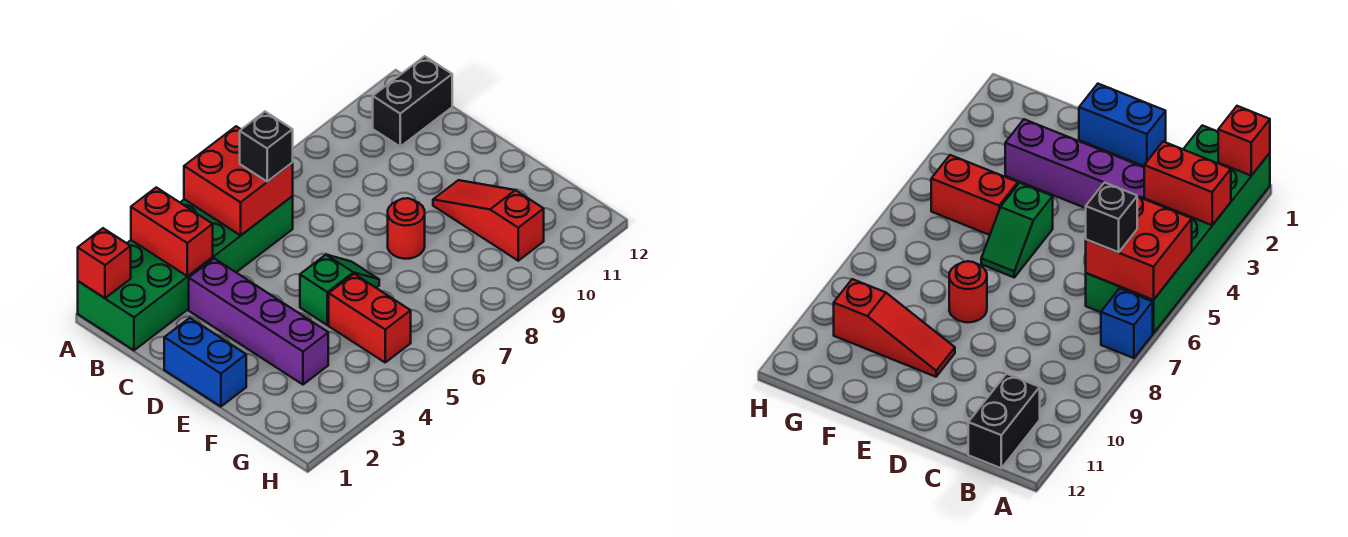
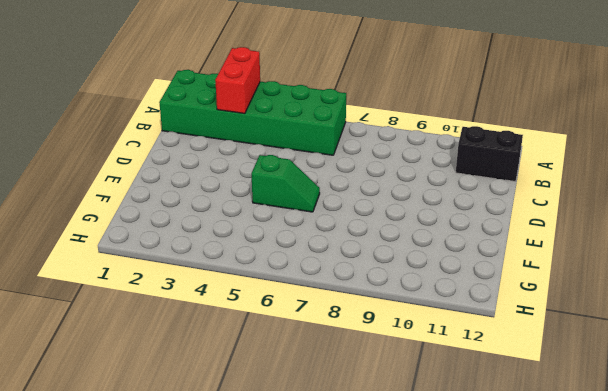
none -> blue 1x1 brick [1101,288,1153,358]
none -> purple 1x4 brick [189,258,328,385]
none -> blue 1x2 brick [164,318,246,407]

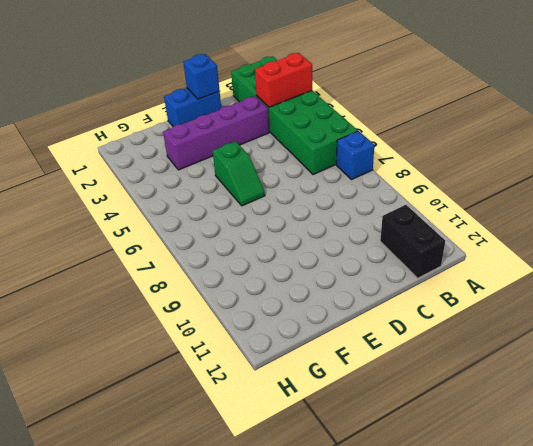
blue 1x1 brick [183,54,220,99] -> none
none -> red 1x1 round brick [388,198,425,259]
none -> red 1x3 slope [433,180,544,261]
none -> red 1x2 brick [329,274,411,362]

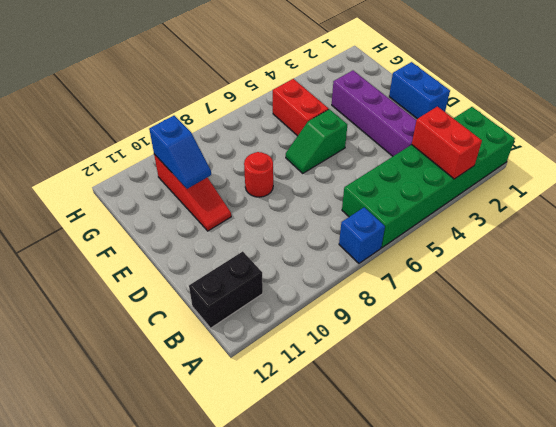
blue 1x2 slope [149,116,211,189] -> none
none -> red 1x1 brick [78,228,131,298]
none -> red 2x2 brick [184,126,293,235]
none -> black 1x1 brick [240,112,293,182]

